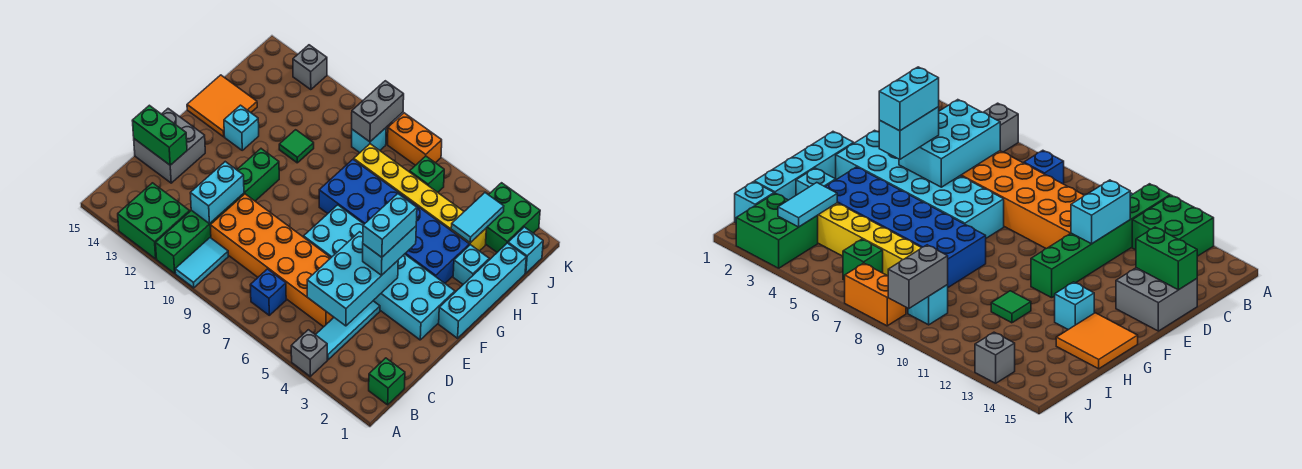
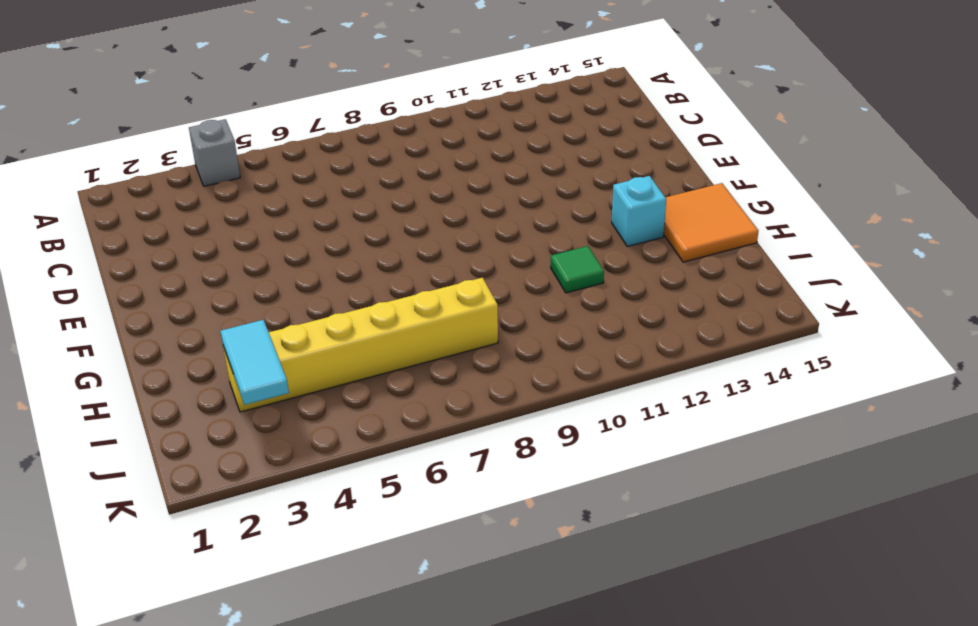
none -> cyan 1x2 tile [175,238,228,288]
none -> green 1x6 brick [156,149,279,273]
none -> green 2x2 brick [118,183,190,259]
none -> green 1x1 brick [369,358,405,405]

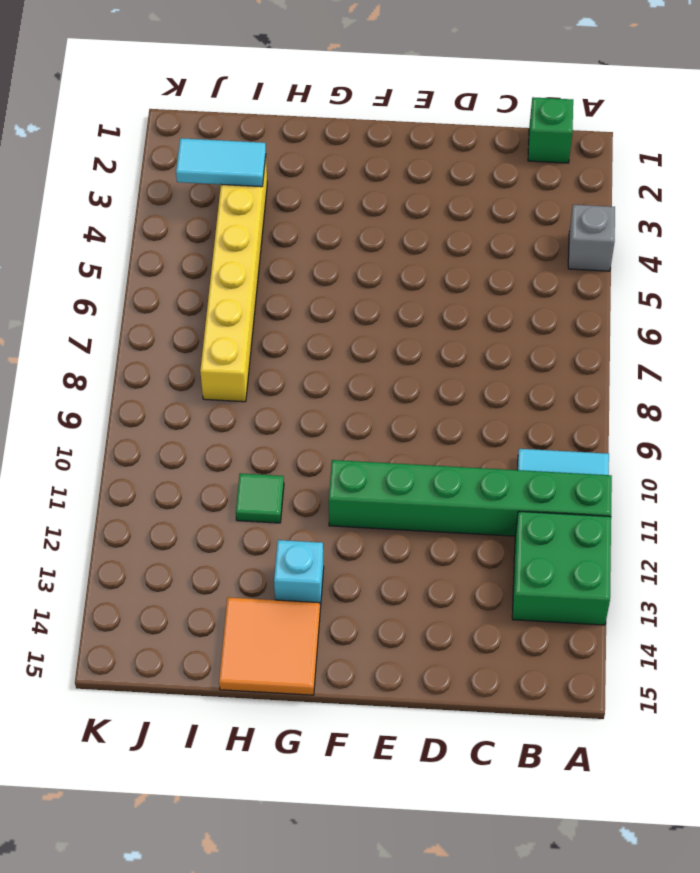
none -> cyan 1x3 tile [316,301,380,360]
none -> blue 1x1 brick [250,269,286,315]
none -> orange 2x6 brick [210,194,334,327]
none -> grey 2x2 brick [134,109,205,183]

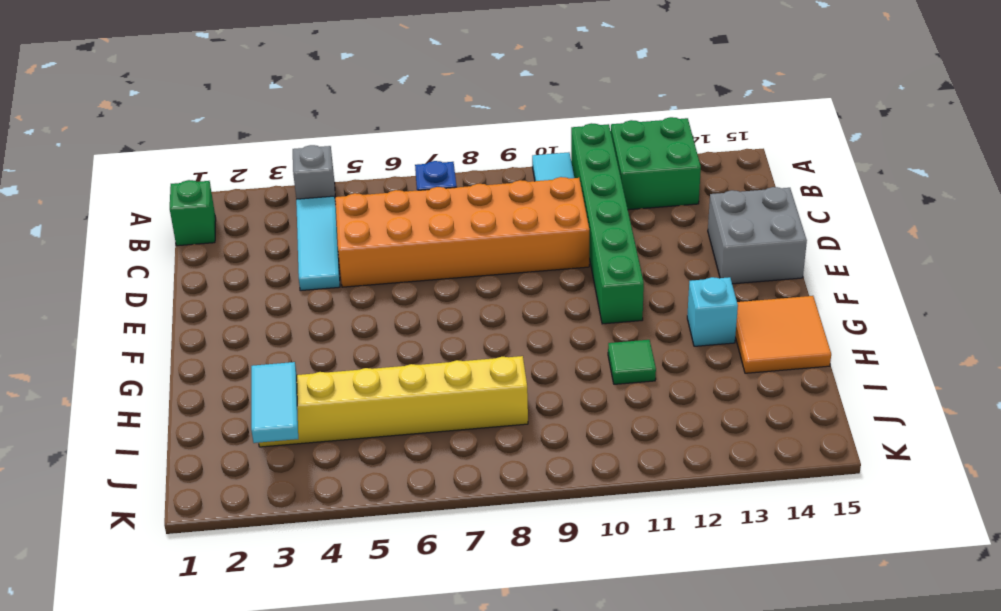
none -> cyan 2x6 brick [304,205,455,340]
none -> cyan 1x4 brick [439,243,526,338]
none -> blue 2x6 brick [319,159,469,283]
none -> cyan 1x1 brick [453,245,489,284]

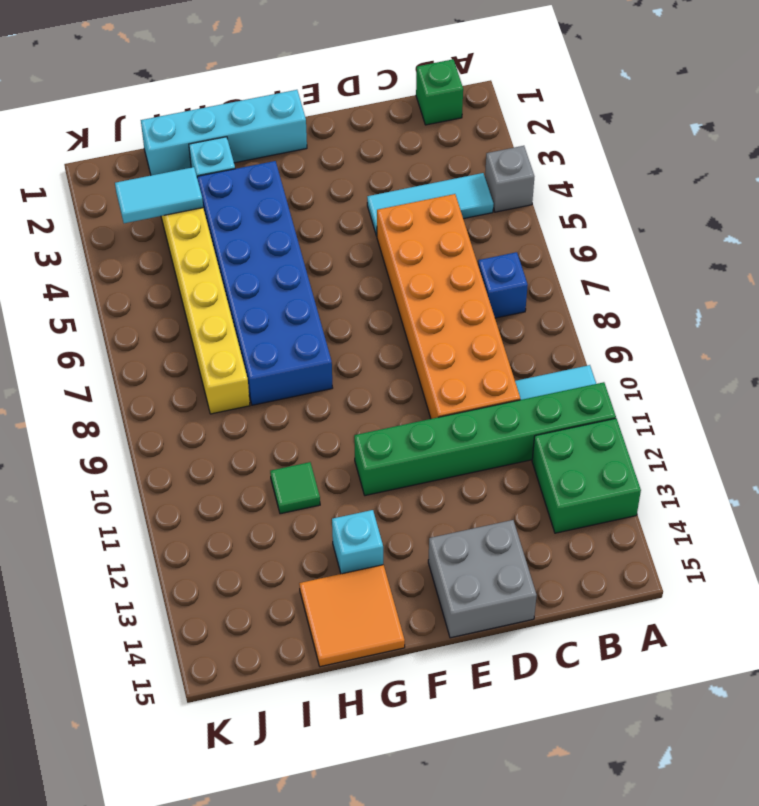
none -> cyan 2x6 brick [304,205,455,340]
none -> cyan 1x1 brick [508,227,543,273]
none -> green 2x2 brick [486,183,540,252]
none -> green 1x1 brick [410,156,444,192]

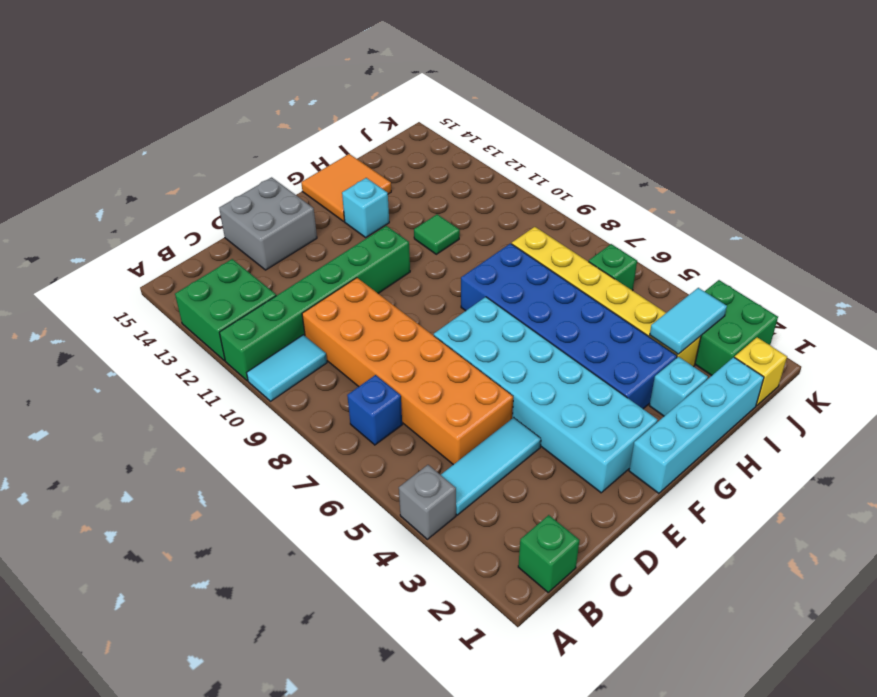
yellow 1x1 brick [734,337,787,406] -> cyan 1x1 brick [508,227,543,273]
none -> cyan 1x1 brick [352,128,386,153]
none -> orange 1x2 brick [388,113,442,165]
none -> grey 1x1 brick [293,45,327,90]
none -> cyan 2x3 brick [307,232,398,326]

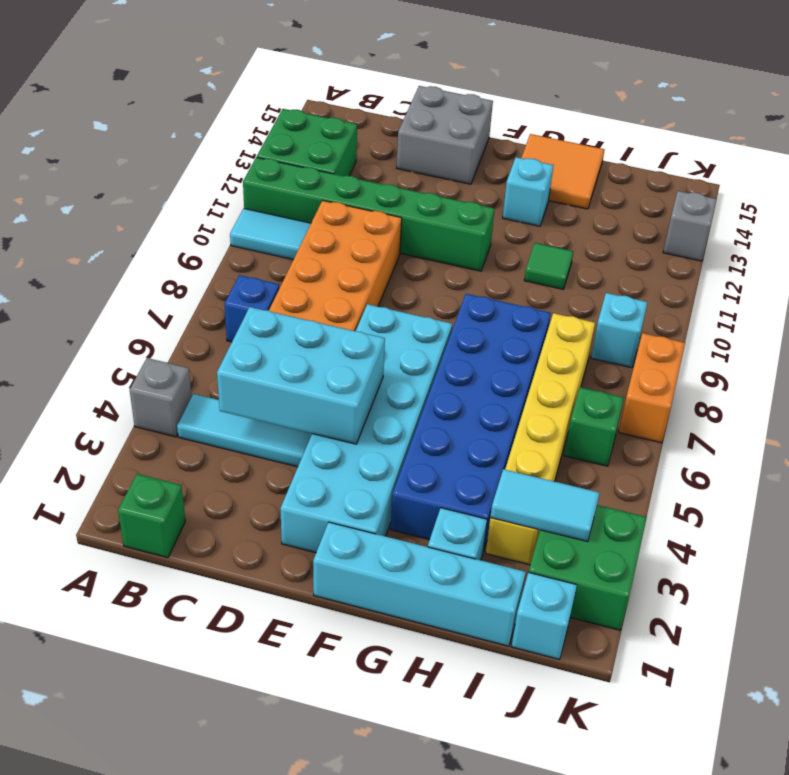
none -> cyan 1x2 brick [190,162,244,224]
none -> green 1x2 brick [132,105,187,165]
none -> grey 1x2 brick [352,81,404,142]
none -> cyan 1x2 brick [363,226,416,276]

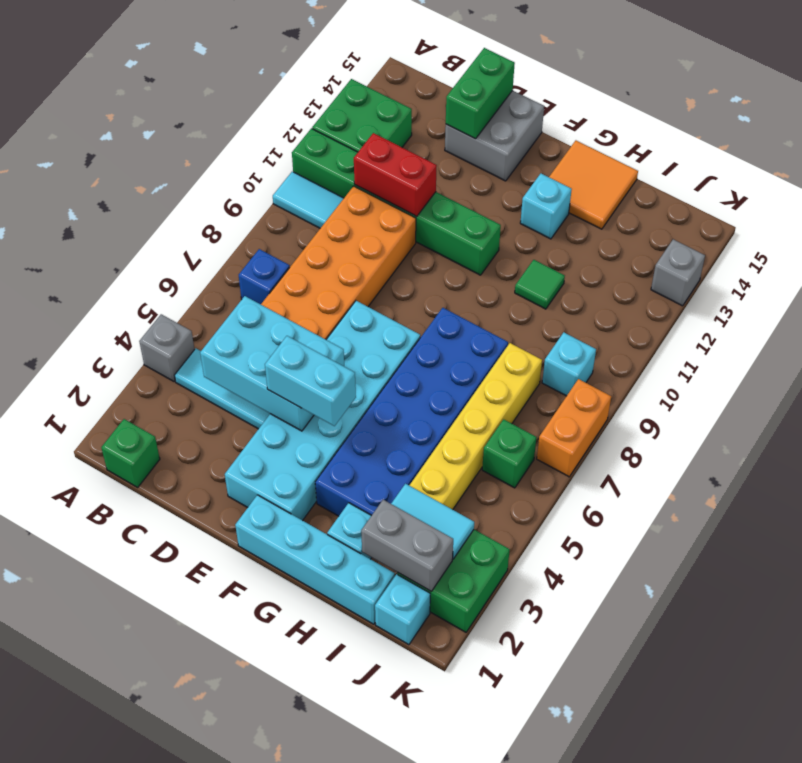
red 1x2 brick [354,133,437,217] -> cyan 1x2 brick [190,162,244,224]
grey 1x2 brick [361,500,453,591] -> grey 1x2 brick moved to [352,81,404,142]
none -> cyan 1x2 brick [363,194,417,257]

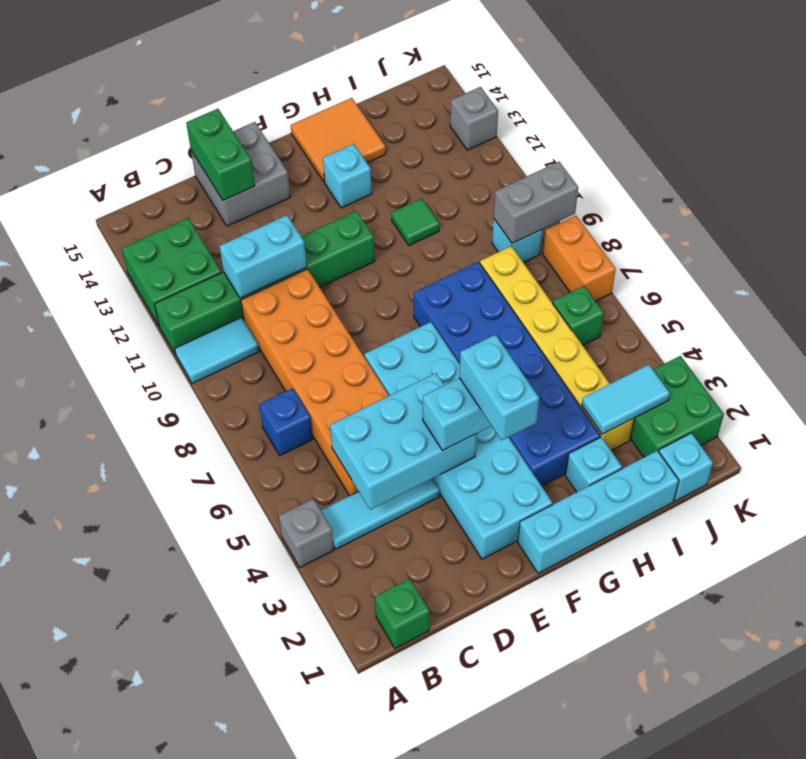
cyan 1x2 brick [459,335,539,440] -> cyan 1x2 brick turned to [363,194,417,257]

